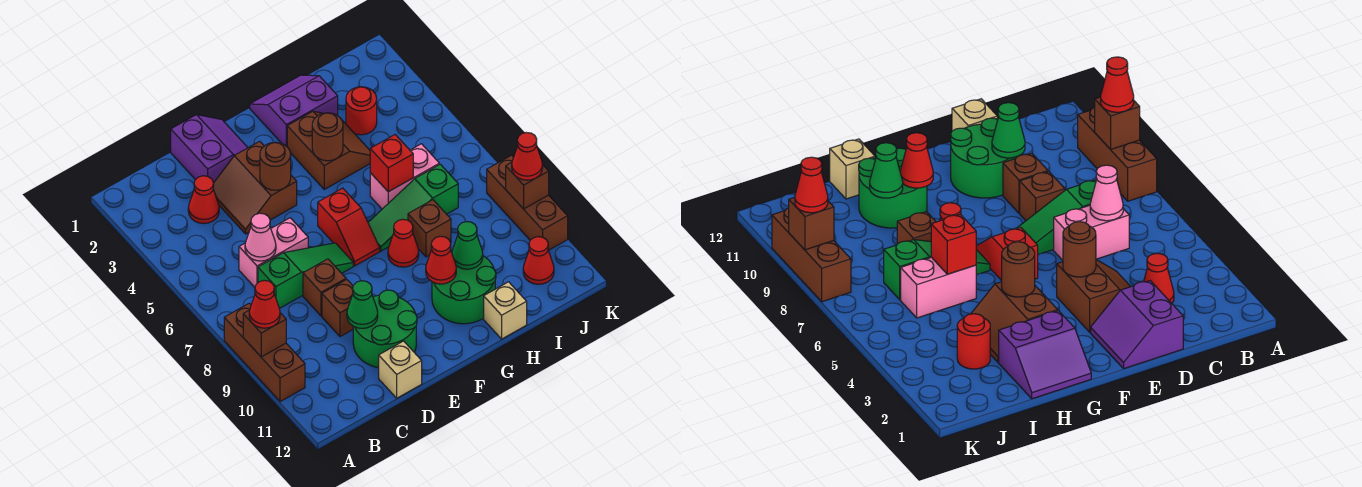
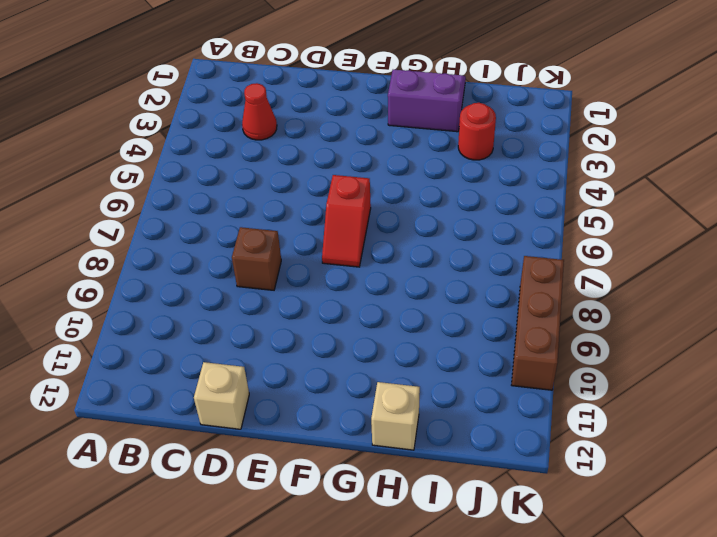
none -> brown 1x3 brick [224,303,305,402]
none -> pink 1x2 brick [239,218,308,287]
none -> green 1x3 slope [258,243,353,309]
none -> purple 2x2 slope [171,115,248,183]

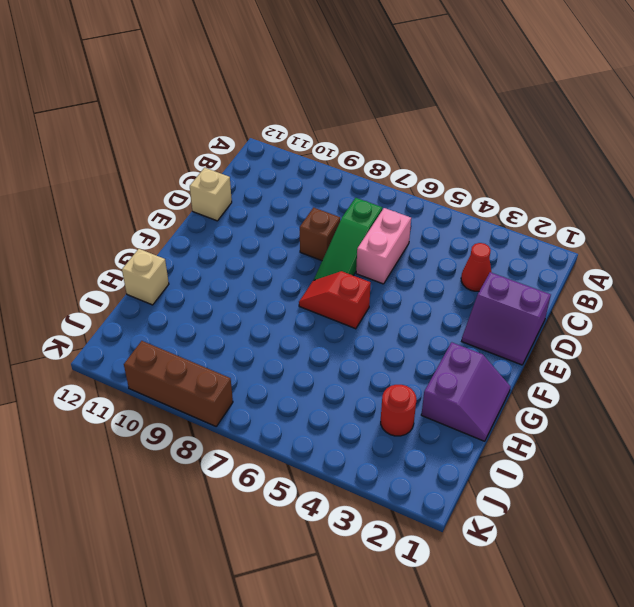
none -> brown 1x3 brick [224,303,305,402]
none -> brown 2x2 slope [213,141,297,234]
none -> brown 1x1 brick [322,280,353,337]
none -> green 2x2 round brick [353,290,417,368]

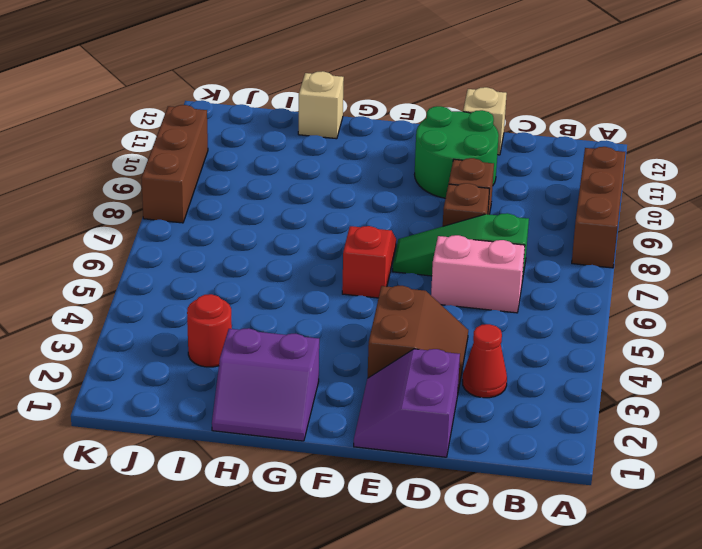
none -> brown 2x2 slope [287,111,370,189]
none -> green 1x3 slope [368,164,458,251]
none -> red 1x1 cone [388,219,419,267]
none -> green 2x2 round brick [432,256,496,324]

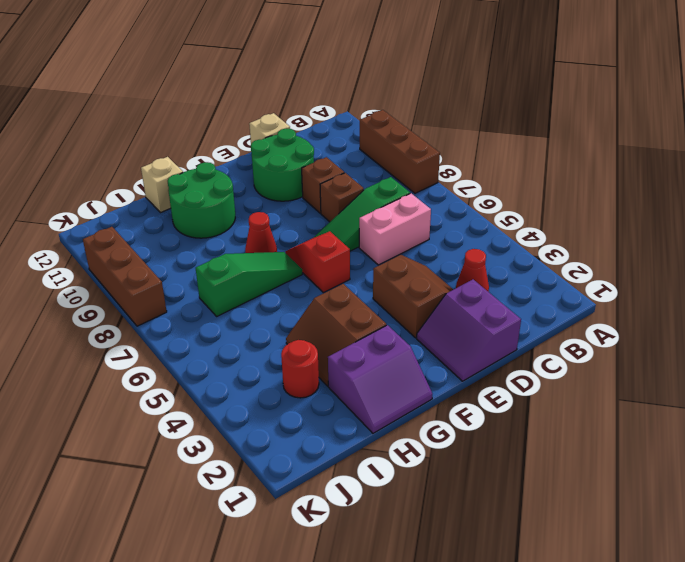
none -> pink 1x2 brick [370,144,439,209]
none -> brown 1x1 brick [408,200,451,257]
none -> red 1x1 cone [523,237,554,284]
none -> brown 1x1 brick [243,310,286,357]

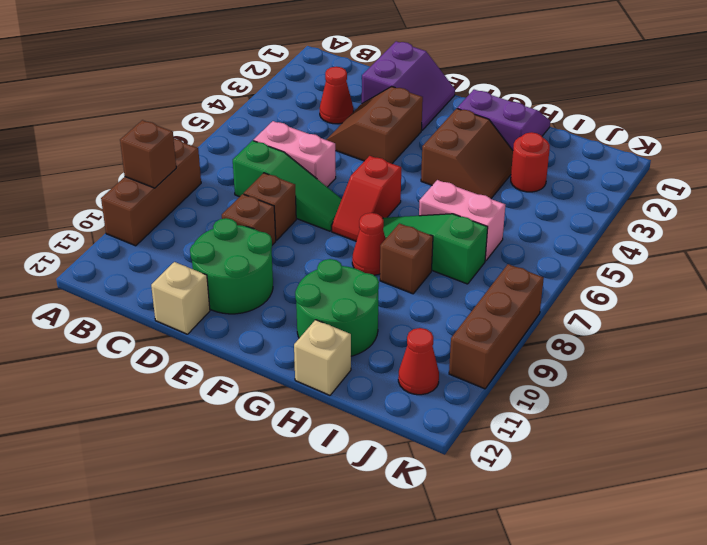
none -> pink 1x1 cone [245,213,276,261]
none -> green 1x1 cone [347,281,378,328]
none -> brown 1x1 round brick [260,142,291,190]
none -> brown 1x1 round brick [312,113,343,161]

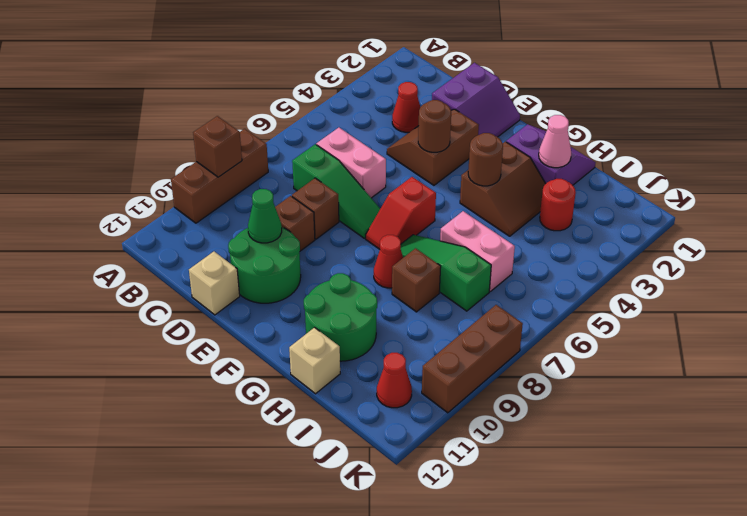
pink 1x1 cone [539,115,571,168] -> pink 1x1 cone moved to [245,213,276,261]
none -> red 1x1 cone [426,236,456,284]
none -> red 1x1 brick [370,135,413,192]
none -> green 1x1 cone [452,222,483,269]
none -> brown 1x1 brick [506,162,549,209]

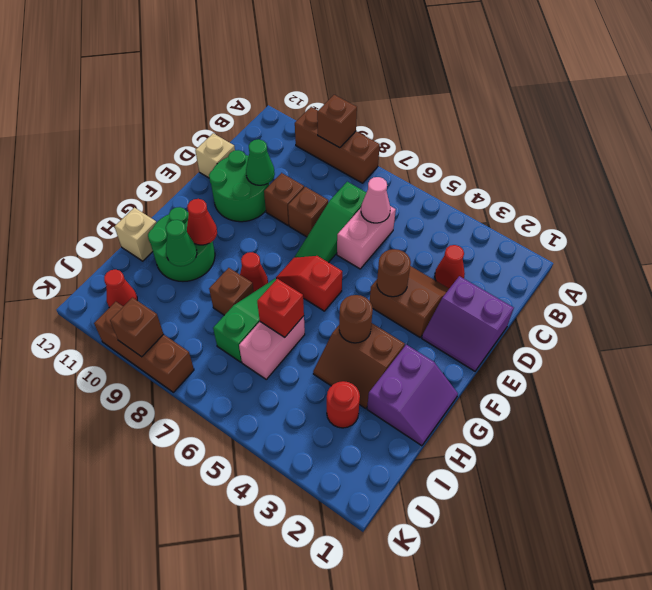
none -> red 1x1 cone [249,281,280,328]
none -> red 1x1 cone [512,133,543,180]

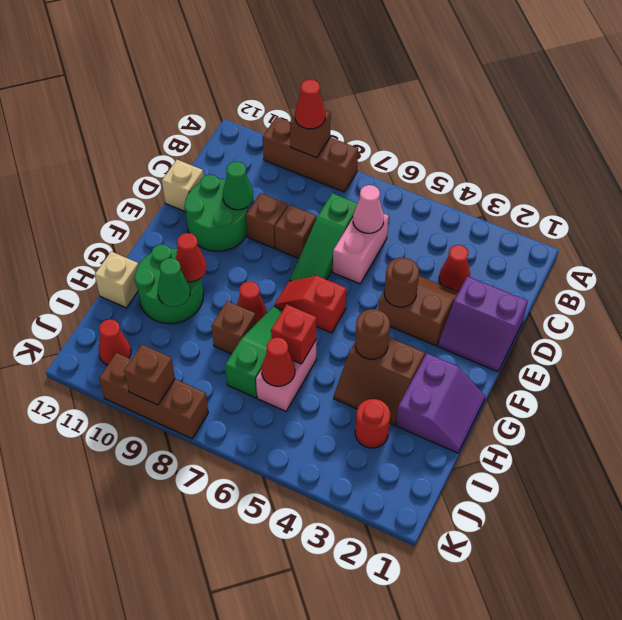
red 1x1 cone [262,337,295,386] -> red 1x1 cone moved to [512,133,543,180]

